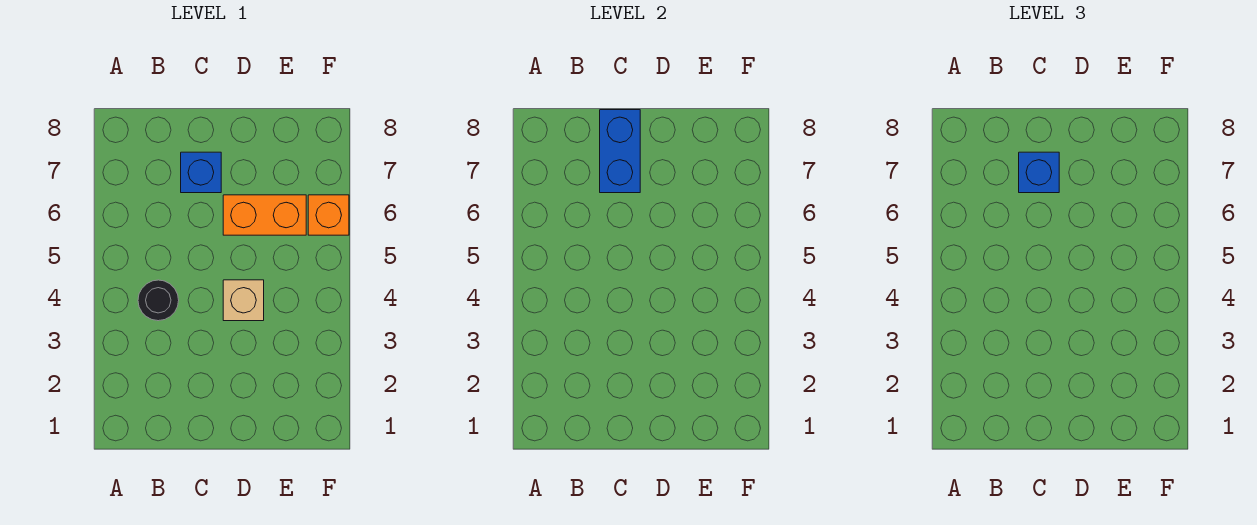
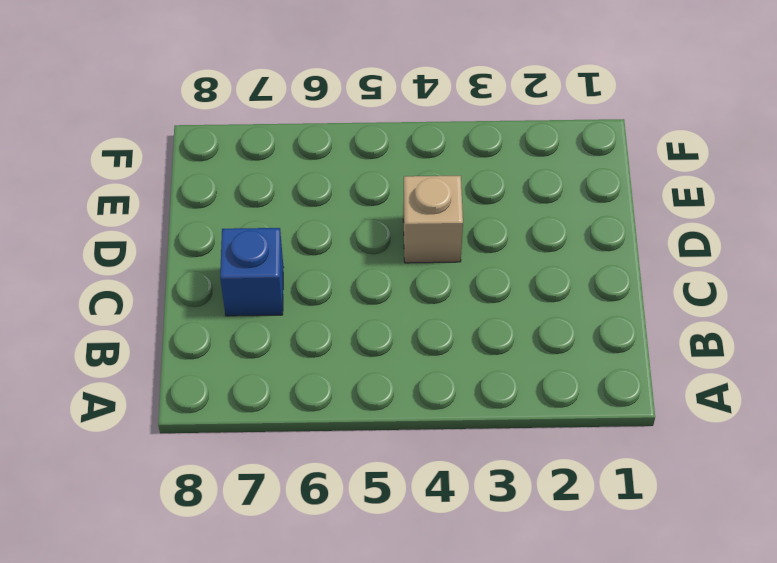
none -> black 1x1 round brick [138,280,179,321]
none -> orange 1x2 brick [223,195,306,235]

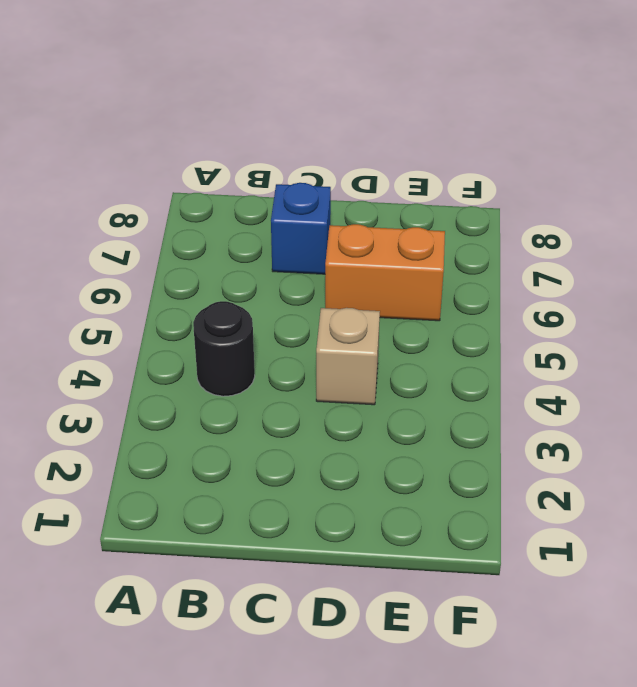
none -> orange 1x1 brick [308,195,349,235]
none -> blue 1x2 brick [600,110,640,193]

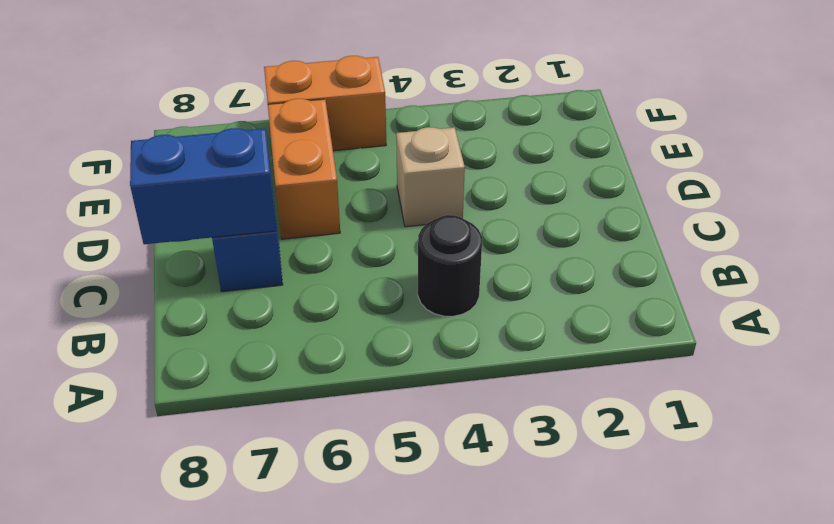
orange 1x2 brick [264,56,386,151] -> orange 1x1 brick [308,195,349,235]
none -> blue 1x1 brick [1019,152,1059,193]

